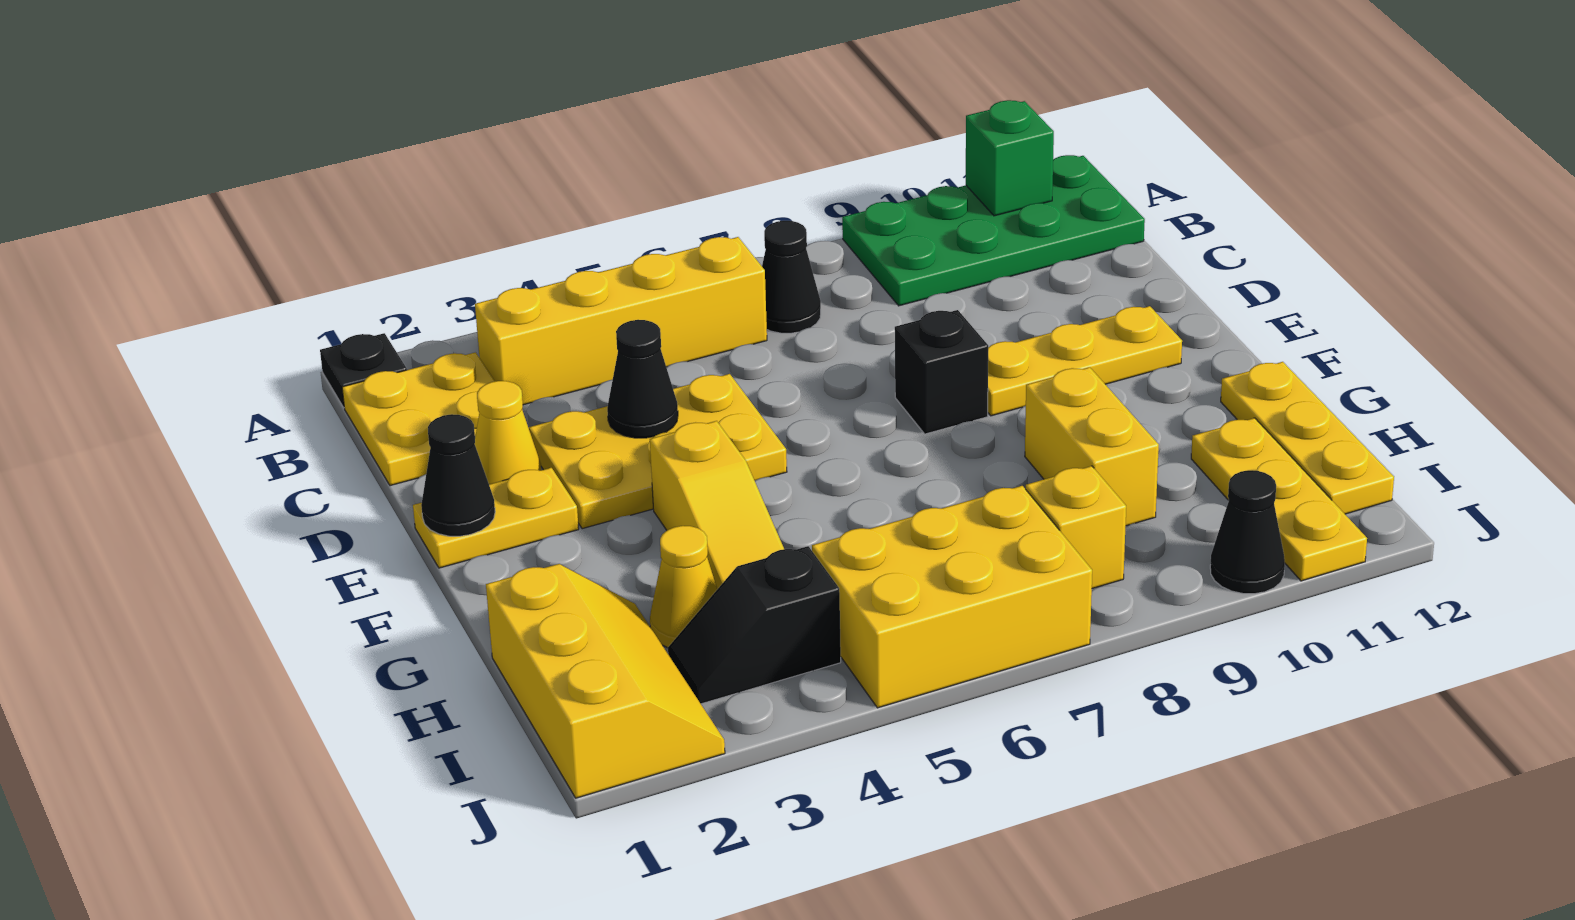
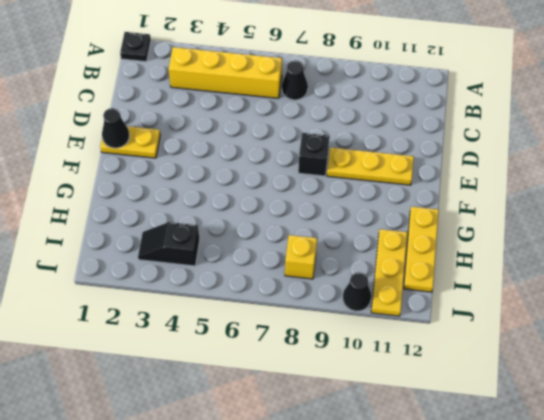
none -> green 2x4 plate [842,155,1145,306]
none -> yellow 2x2 plate [342,352,495,486]
none -> yellow 1x1 cone [475,381,541,484]

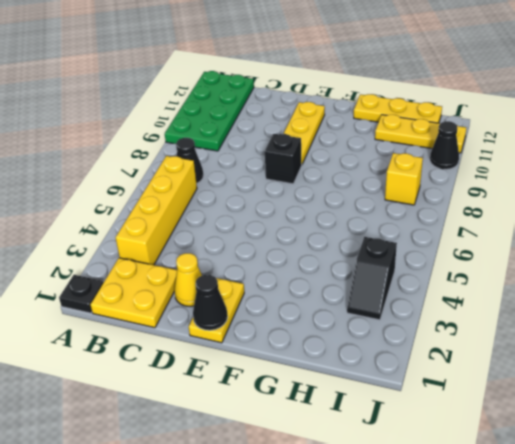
none -> yellow 2x3 plate [529,374,787,529]
none -> yellow 1x3 slope [650,421,784,589]
none -> yellow 1x2 brick [1025,367,1159,526]

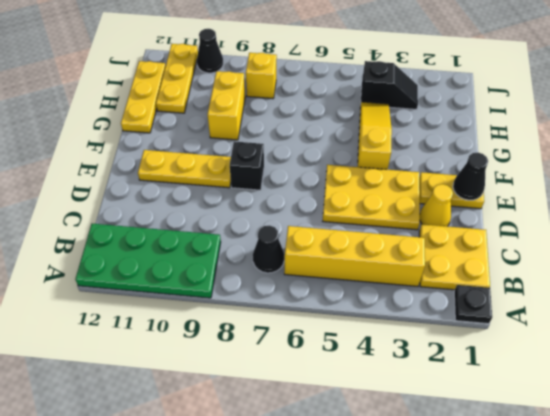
none -> yellow 2x3 slope [486,564,725,798]
none -> yellow 1x1 cone [650,526,717,648]
none -> yellow 2x3 brick [812,486,1092,708]

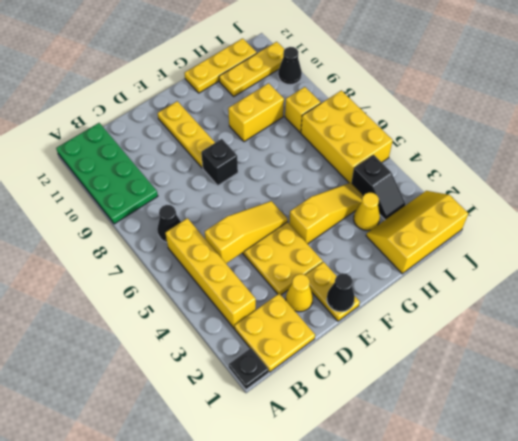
yellow 1x3 slope [205,201,288,263] -> none
none -> green 1x1 brick [966,100,1054,216]
none -> black 1x1 cone [607,320,678,438]

